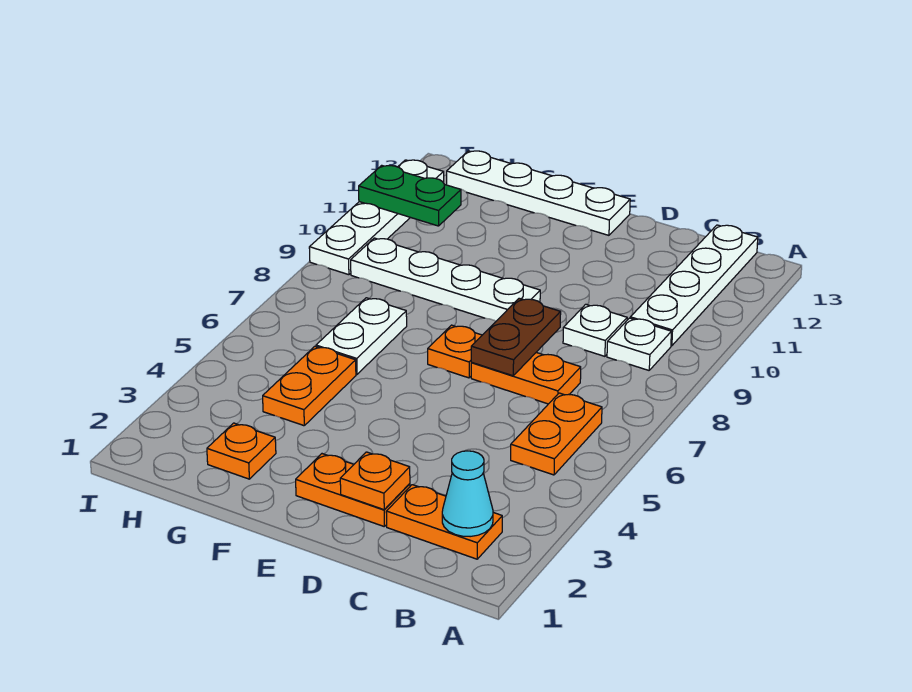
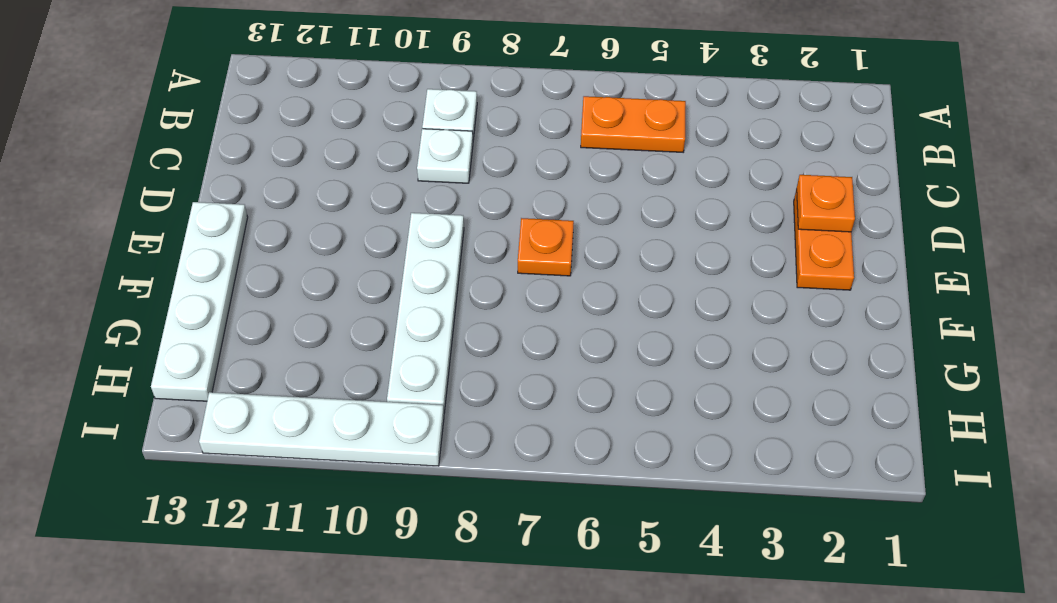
none -> orange 1x2 plate [386,485,502,559]
none -> white 1x4 plate [630,225,758,346]
none -> orange 1x2 plate [471,353,581,404]

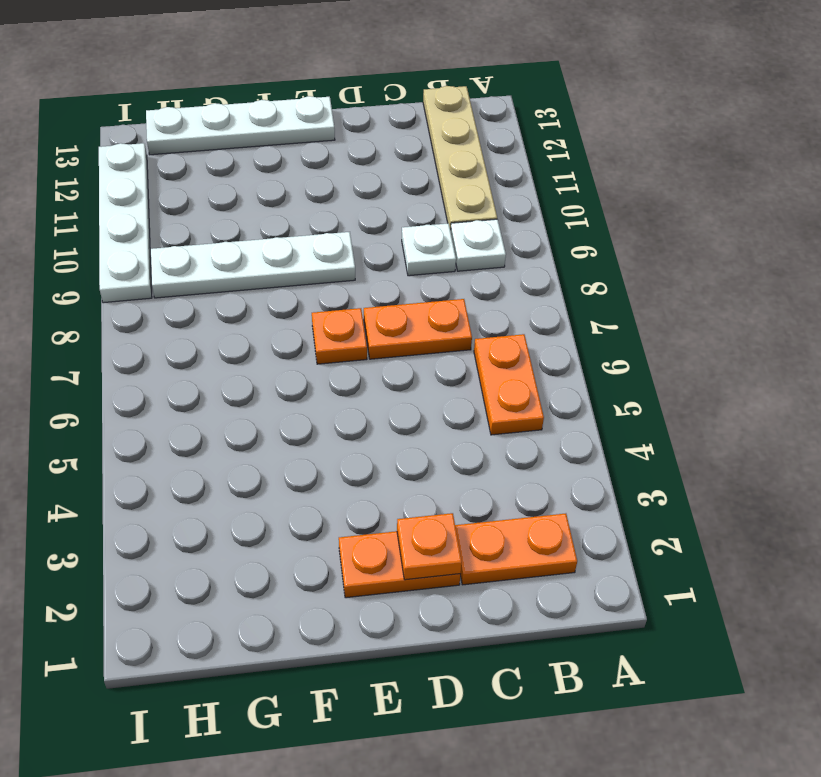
tan 1x4 plate [423,86,497,231] -> white 1x4 plate [630,225,758,346]
none -> orange 1x1 plate [207,423,276,479]
none -> orange 1x2 plate [263,346,356,426]
none -> white 1x2 plate [316,298,407,374]

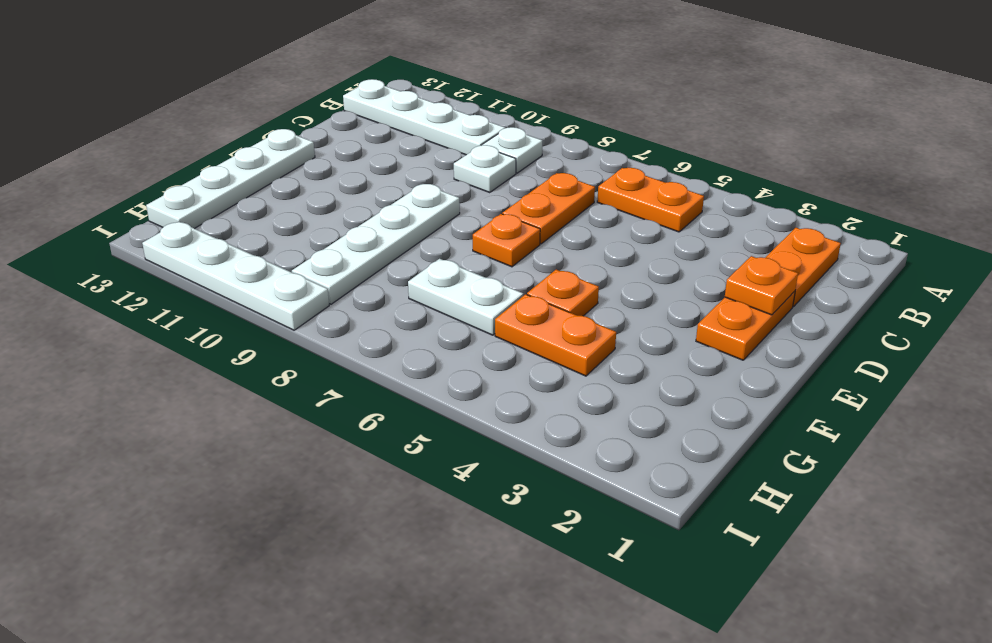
orange 1x1 plate [527,270,599,316] -> orange 1x1 plate moved to [207,423,276,479]
none -> cyan 1x1 cone [442,451,493,537]
none -> brown 1x2 plate [471,298,561,376]
none -> green 1x2 plate [359,165,461,226]

